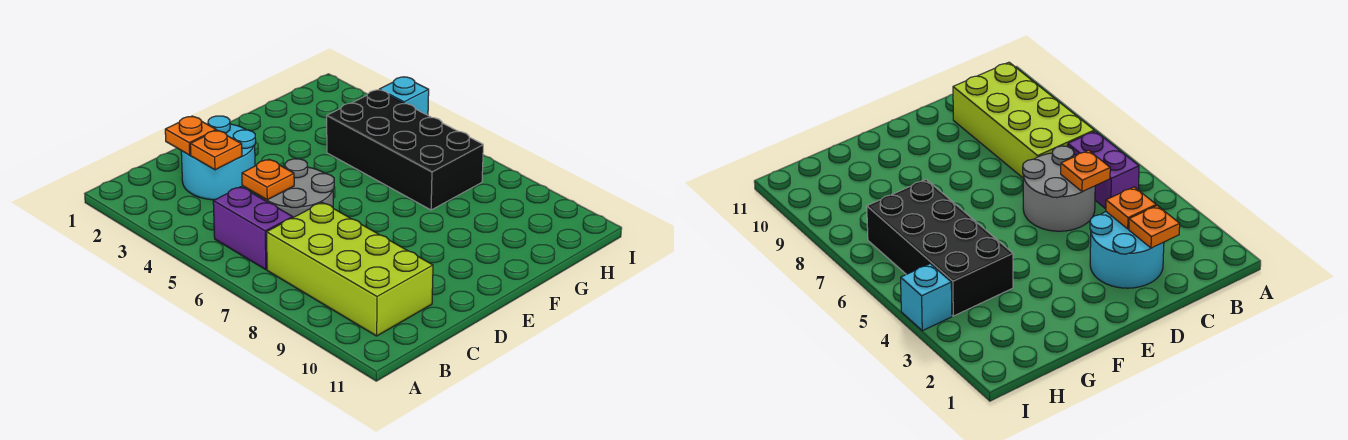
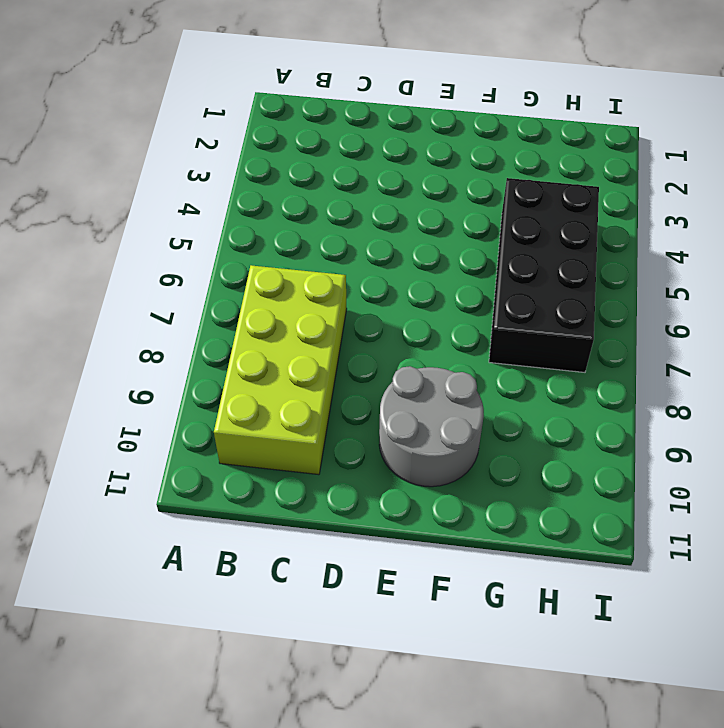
grey 2x2 round brick [379,366,484,487] -> grey 2x2 round brick moved to [258,159,334,218]
none -> purple 1x2 brick [213,187,293,270]
none -> cyan 2x2 round brick [181,116,256,200]

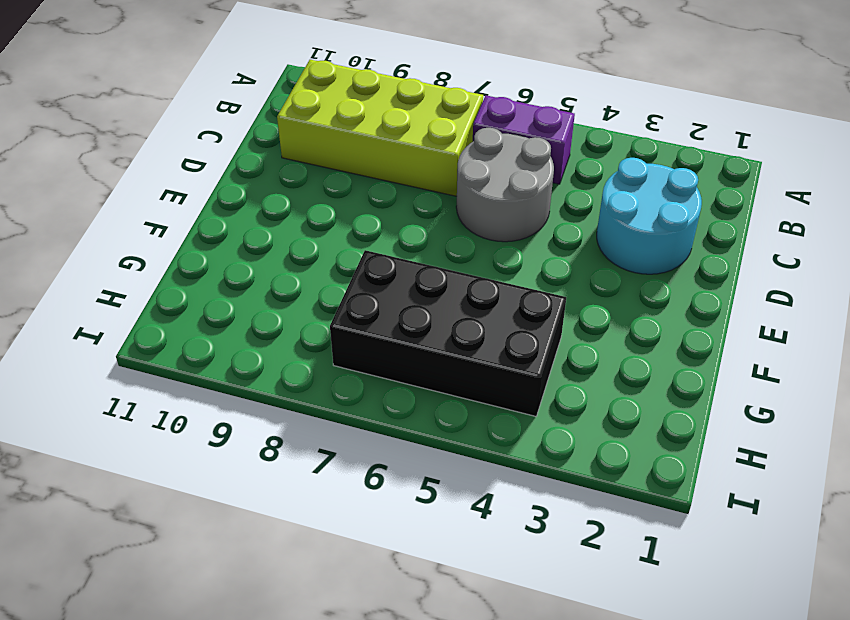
none -> cyan 1x1 brick [379,77,429,115]
none -> orange 1x1 plate [165,116,216,155]

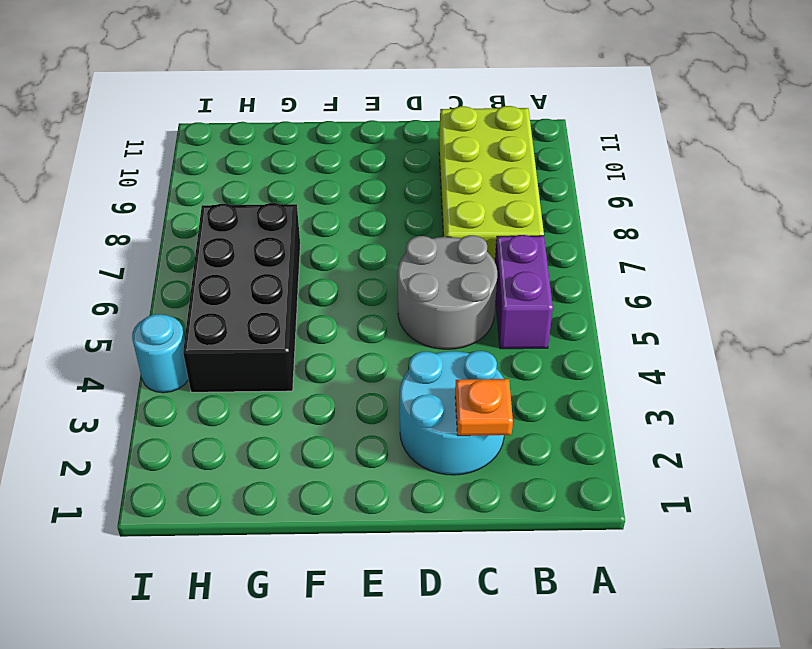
cyan 1x1 round brick [132,314,188,393] -> cyan 1x1 brick [379,77,429,115]
none -> orange 1x1 plate [190,130,242,170]
none -> orange 1x1 plate [242,159,294,200]

